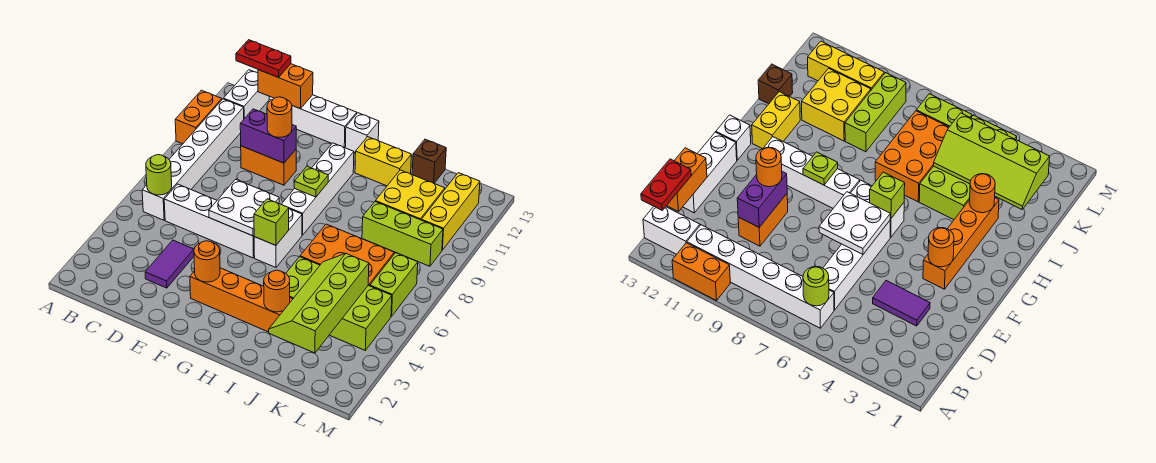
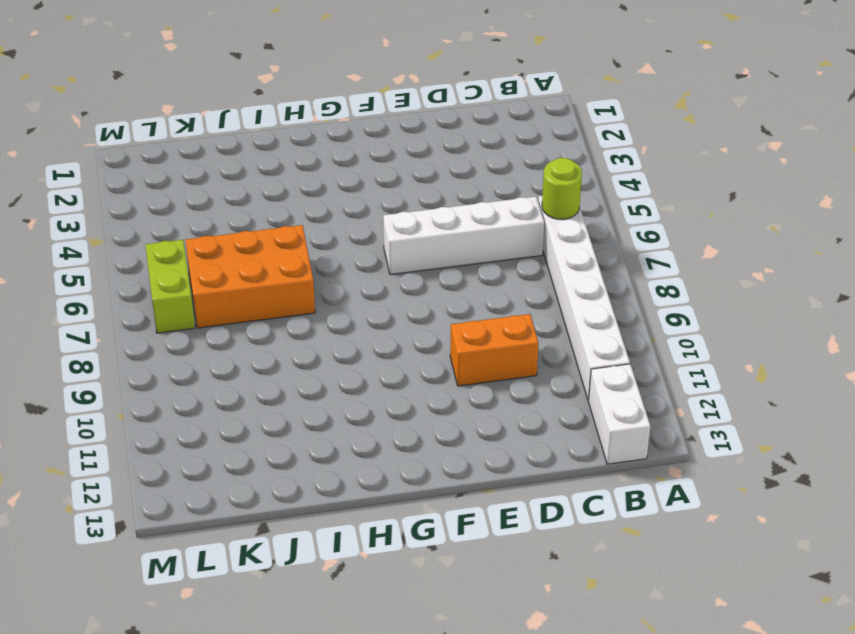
none -> orange 1x2 brick [175,90,222,144]
none -> purple 1x2 tile [145,240,194,288]
none -> white 1x3 brick [292,95,357,148]
none -> orange 1x4 brick [190,268,293,332]

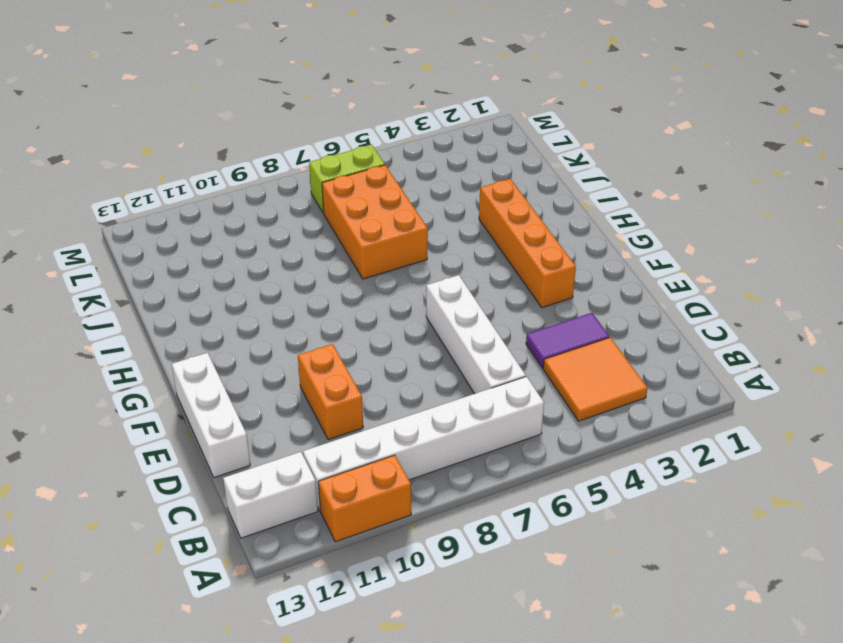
orange 2x2 tile [543,337,647,421] -> none
none -> white 1x2 brick [254,209,302,267]
none -> white 1x4 brick [281,143,354,235]
none -> white 1x1 brick [345,113,379,153]
none -> yellow 1x2 brick [355,137,411,186]

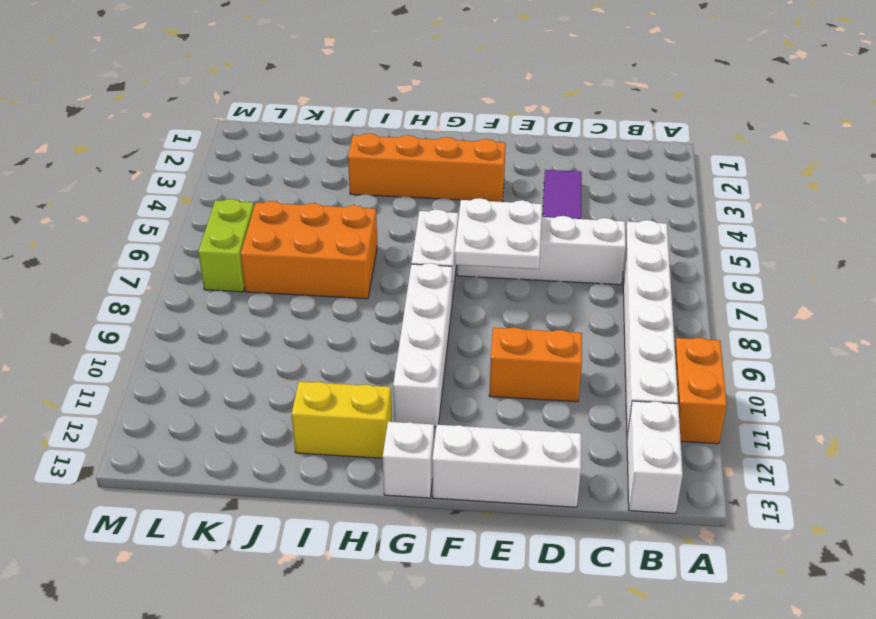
none -> lime 2x4 brick [286,257,392,350]
none -> lime 1x3 brick [362,202,443,266]
none -> yellow 2x2 brick [375,170,445,220]
none -> brown 1x1 brick [412,139,446,183]

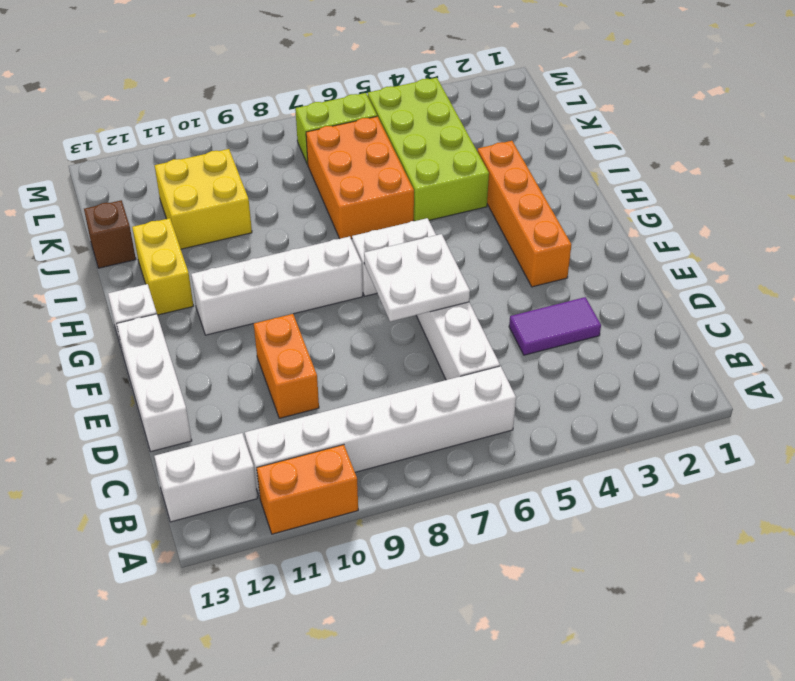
none -> lime 1x3 brick [362,202,443,266]
none -> yellow 1x3 brick [422,173,480,250]
none -> lime 1x1 round brick [146,155,172,195]
none -> orange 1x2 brick [258,64,313,109]

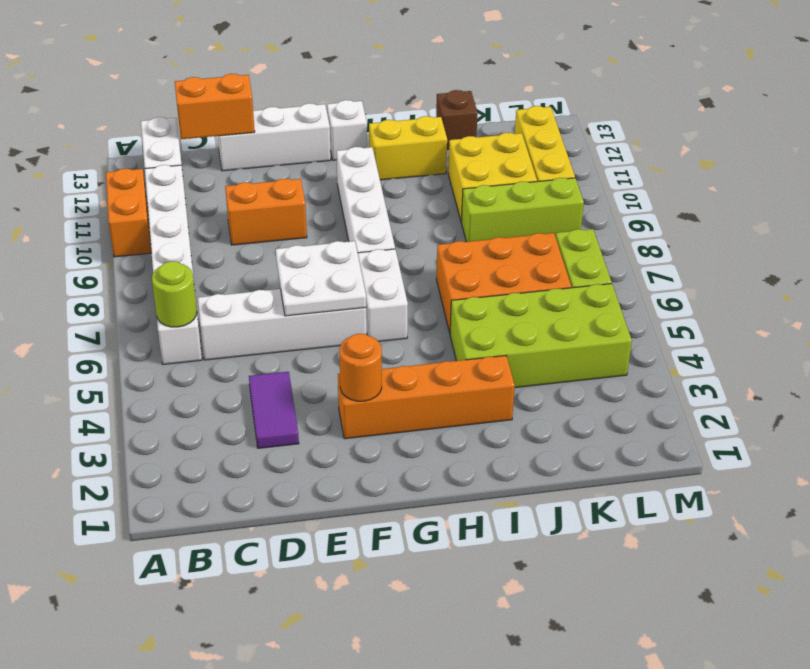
none -> purple 1x2 brick [240,109,296,163]
none -> lime 1x1 brick [254,199,289,245]
none -> lime 1x1 plate [294,166,328,197]
none -> orange 1x1 round brick [264,270,290,312]

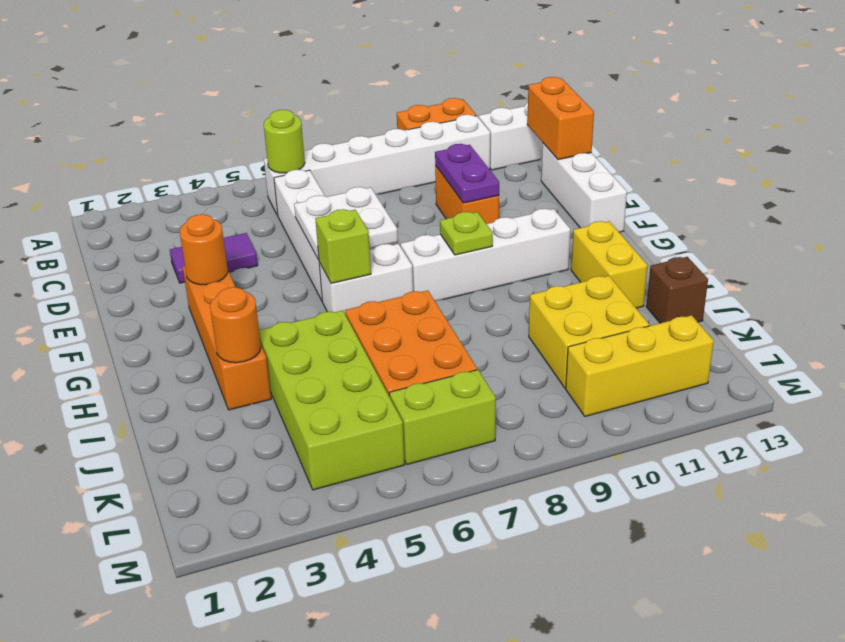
purple 1x2 plate [435,144,499,203] -> purple 1x2 brick [240,109,296,163]
none -> white 1x1 brick [345,113,379,153]
none -> lime 1x3 brick [362,202,443,266]
none -> lime 2x4 slope [269,254,369,353]
none -> red 1x2 plate [236,40,291,77]

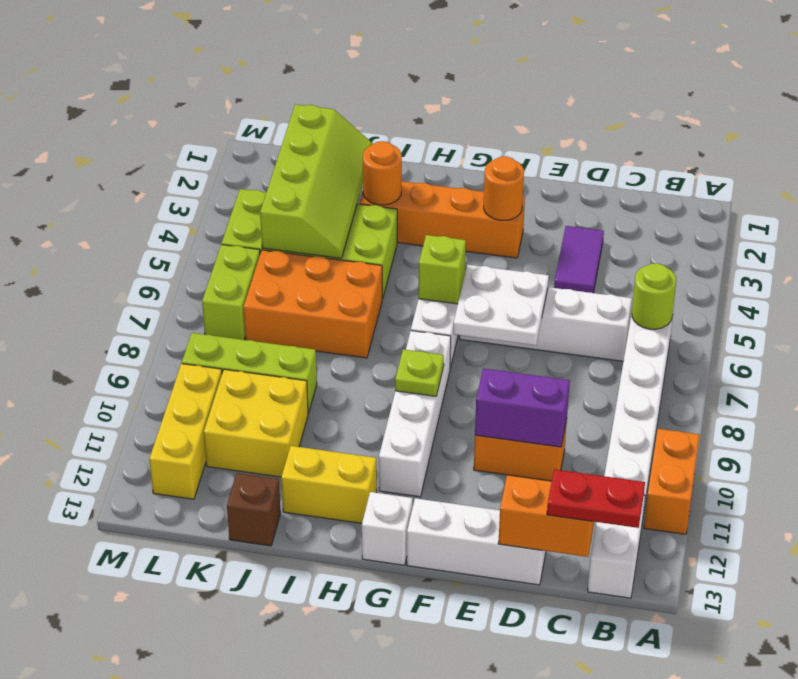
none -> orange 1x1 round brick [267,97,292,137]

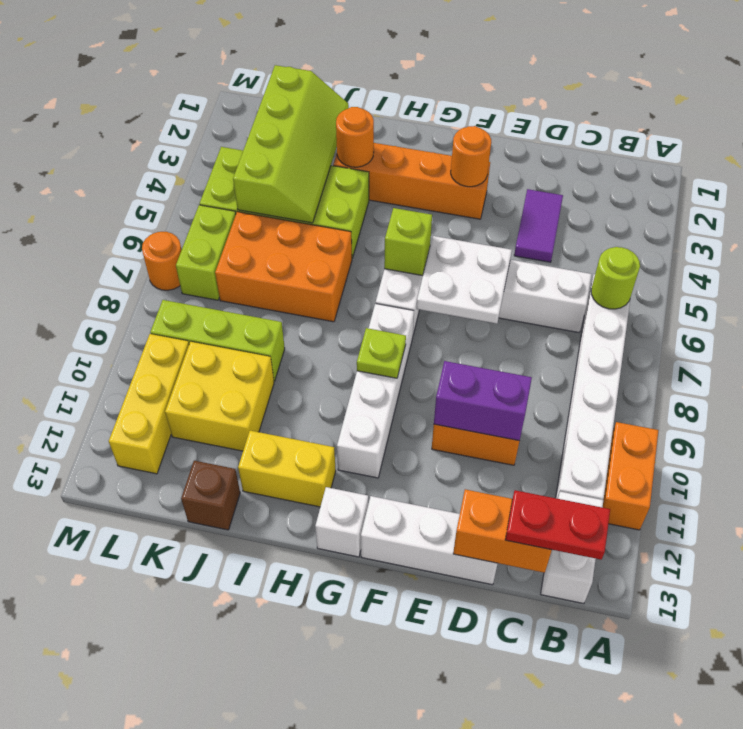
orange 1x1 round brick [142,232,181,290] -> orange 1x1 round brick moved to [267,97,292,137]

